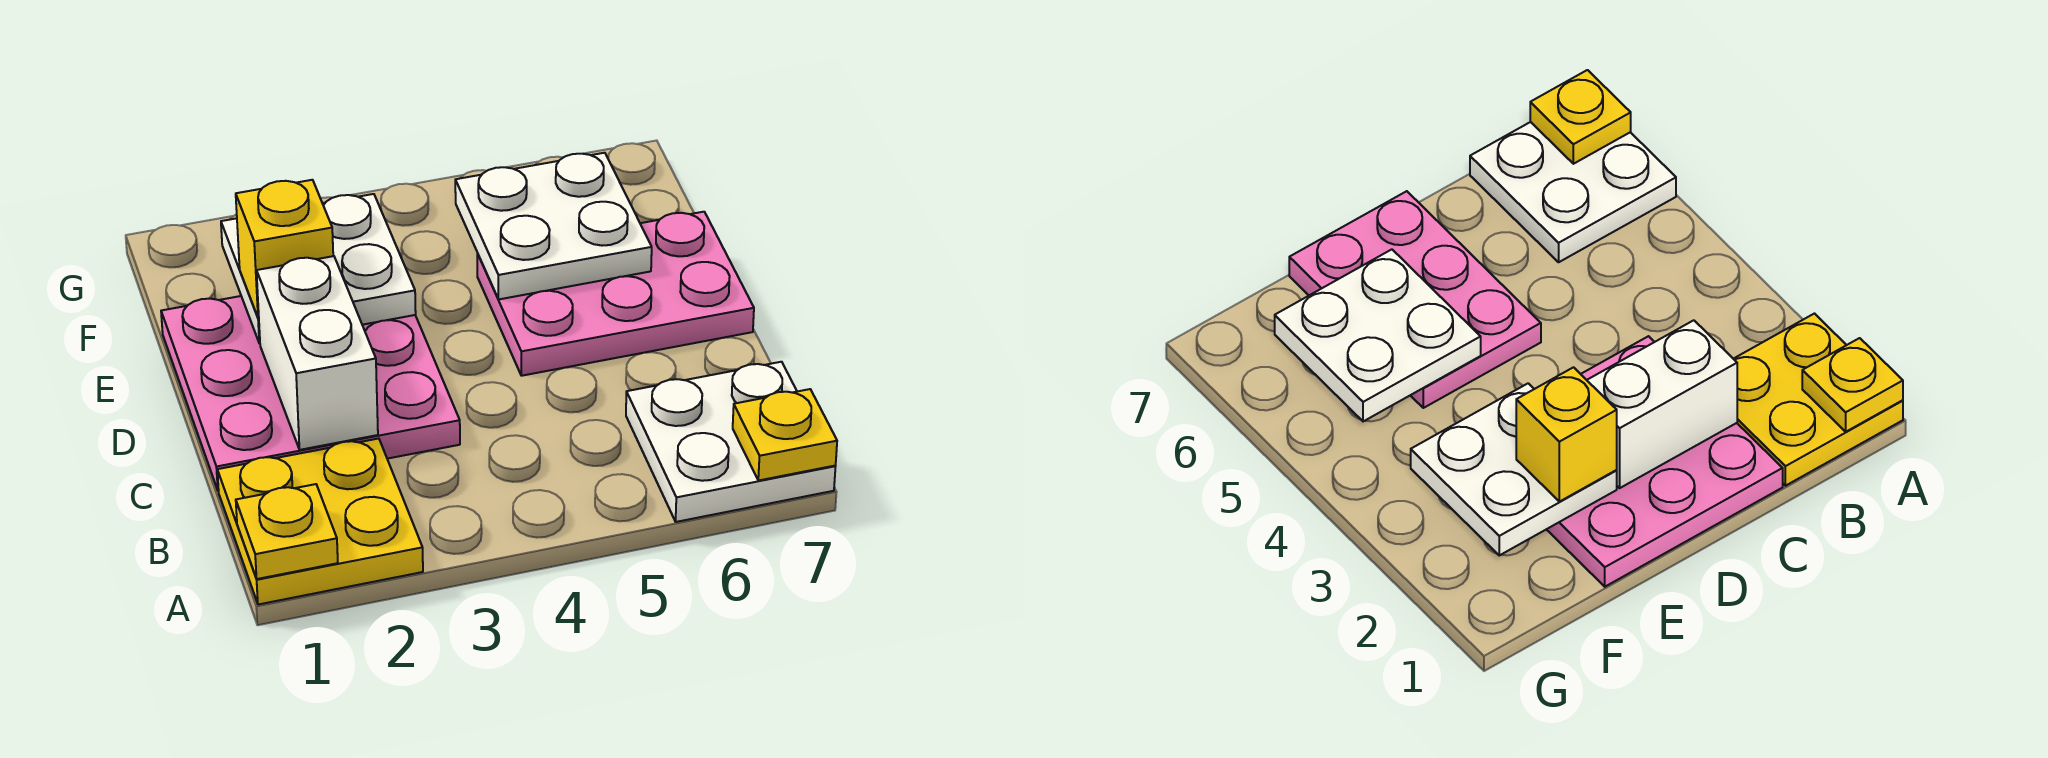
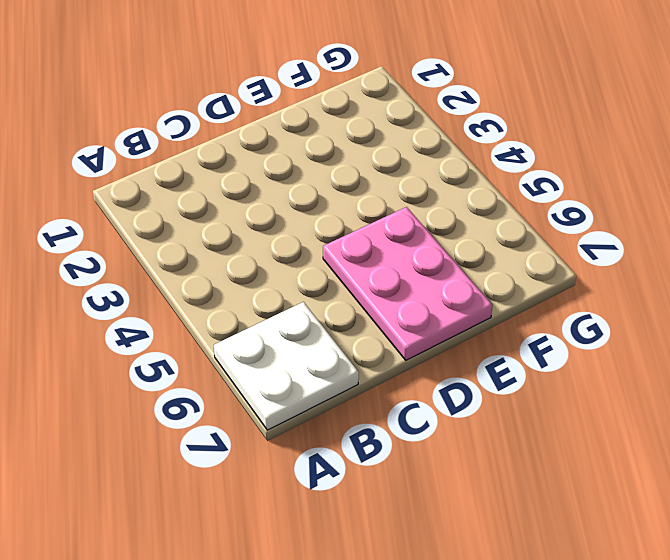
none -> yellow 2x2 plate [217,439,423,605]
none -> pink 3x3 plate [161,296,460,491]

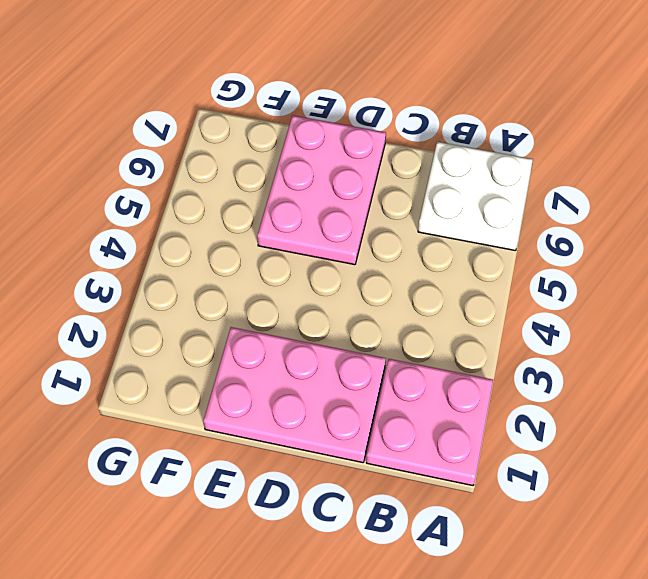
pink 2x2 plate [366,359,493,486] -> yellow 2x2 plate [217,439,423,605]
pink 2x3 plate [203,327,386,463] -> pink 3x3 plate [161,296,460,491]
none -> yellow 1x1 plate [236,484,338,579]
none -> yellow 1x1 plate [733,389,837,481]

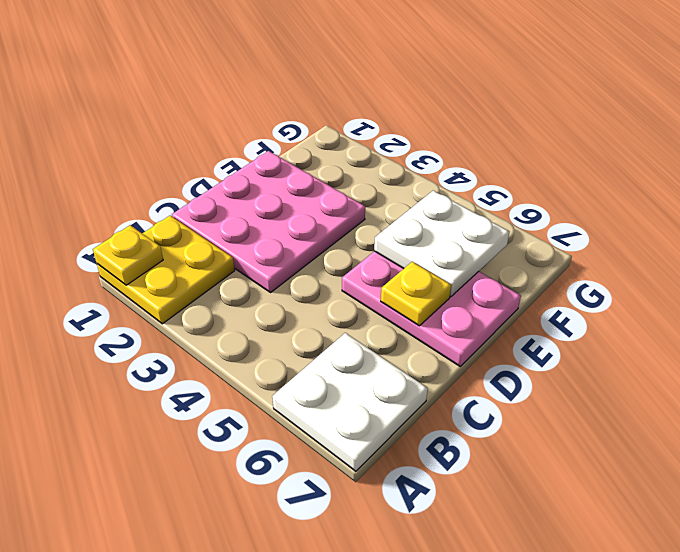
yellow 1x1 plate [381,262,451,326] -> yellow 1x1 plate moved to [733,389,837,481]
none -> white 1x2 brick [257,256,378,450]
none -> white 2x2 plate [221,194,416,344]

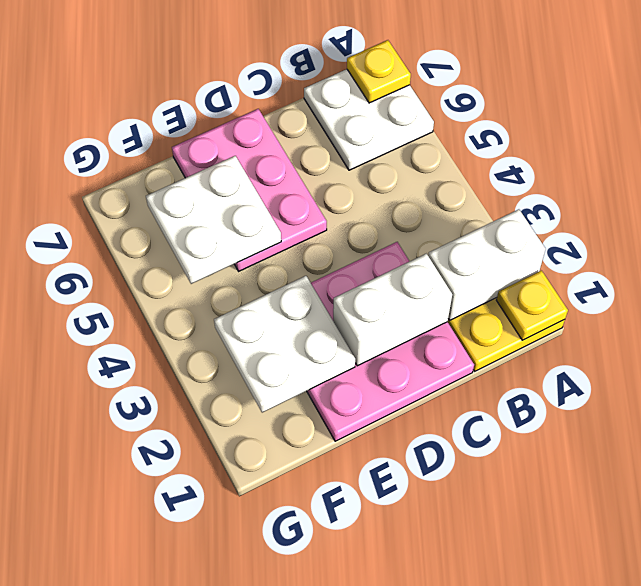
white 1x2 brick [428,209,546,320] -> none
none -> yellow 1x1 brick [236,180,333,318]

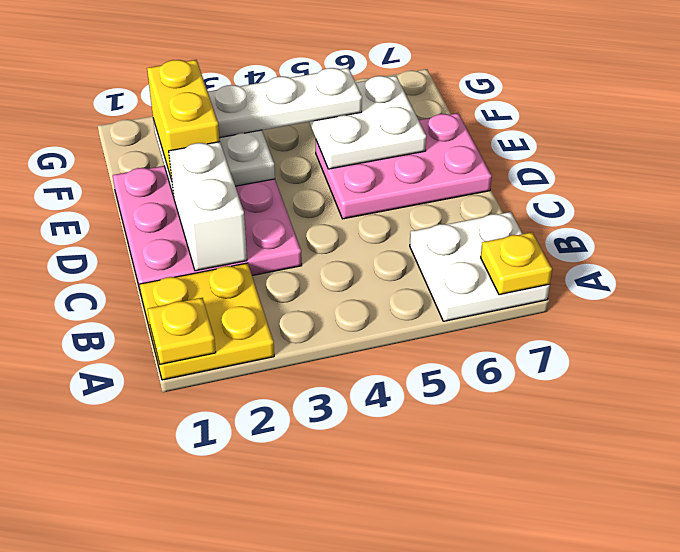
yellow 1x2 brick [147,60,220,180] -> yellow 1x1 brick [236,180,333,318]
white 1x3 plate [208,68,362,138] -> none

